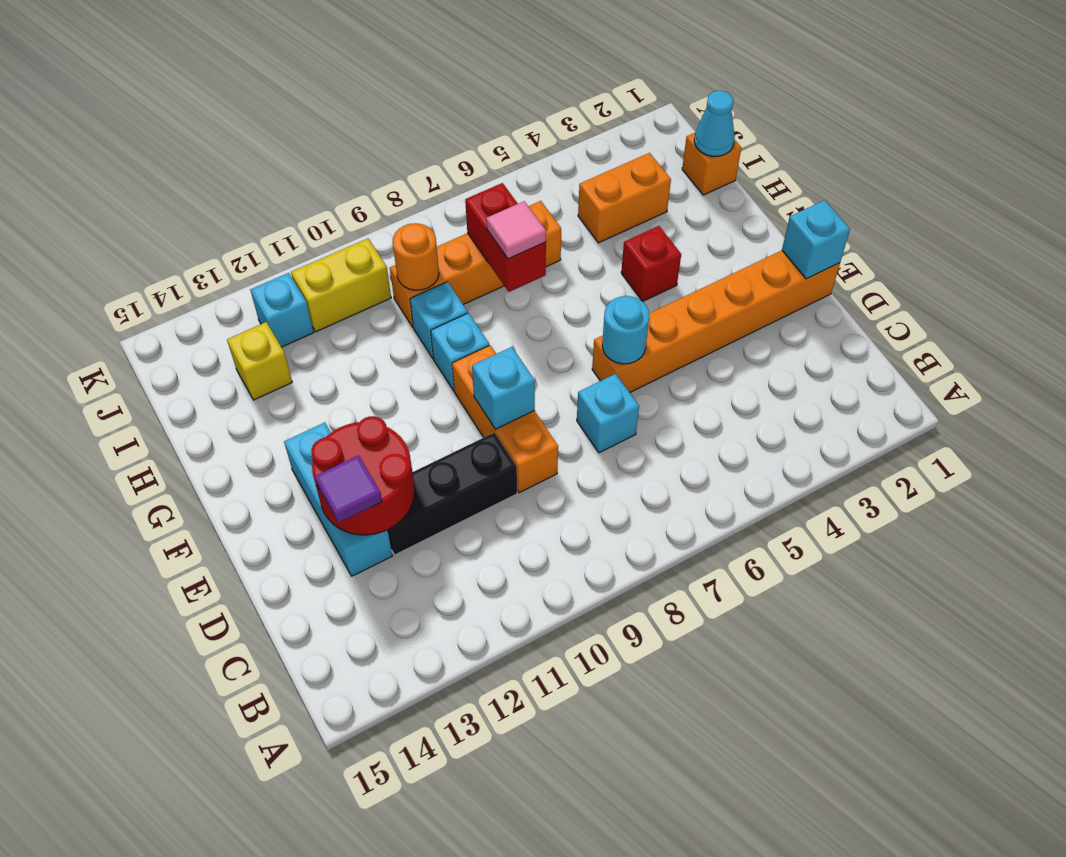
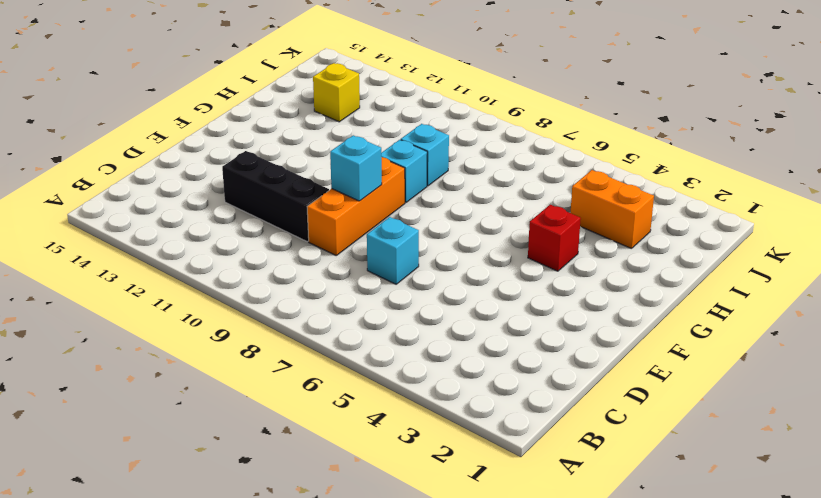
none -> cyan 1x3 brick [284,422,392,576]
none -> orange 1x6 brick [592,250,840,392]
none -> orange 1x1 brick [682,133,741,195]

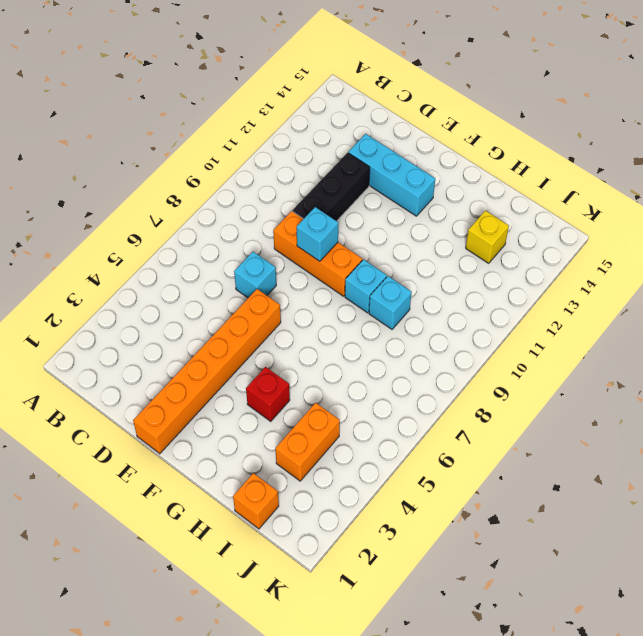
none -> orange 1x4 brick [390,201,561,327]
none -> yellow 1x2 brick [291,239,391,332]
none -> cyan 1x1 brick [250,273,314,347]

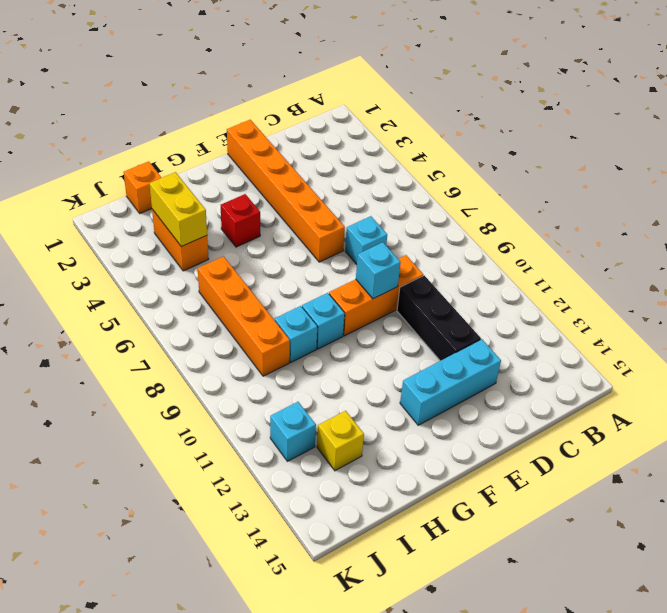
yellow 1x2 brick [150,172,207,247] -> yellow 1x2 brick moved to [291,239,391,332]
none -> red 2x2 round brick [311,416,415,535]
none -> cyan 1x1 brick [782,200,850,279]
none -> cyan 1x1 round brick [602,296,649,364]

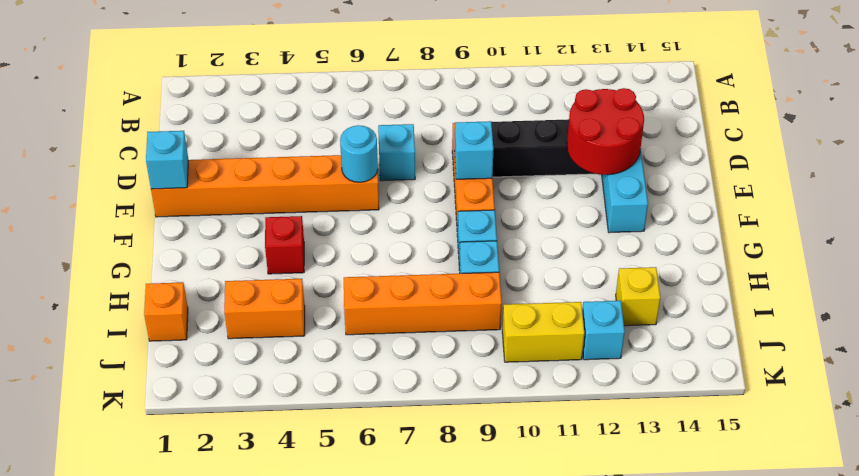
none -> red 1x2 brick [465,183,546,292]
none -> cyan 1x1 cone [694,91,735,157]
none -> orange 1x1 round brick [393,223,439,290]

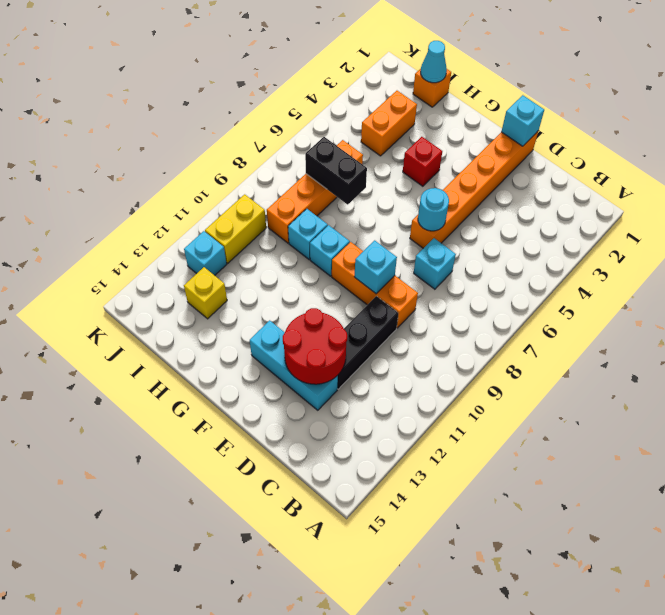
black 1x2 brick [305,137,367,204] -> red 1x2 brick [465,183,546,292]
none -> orange 1x1 round brick [393,223,439,290]
none -> purple 1x1 tile [315,455,382,523]
none -> pink 1x1 tile [486,201,546,259]

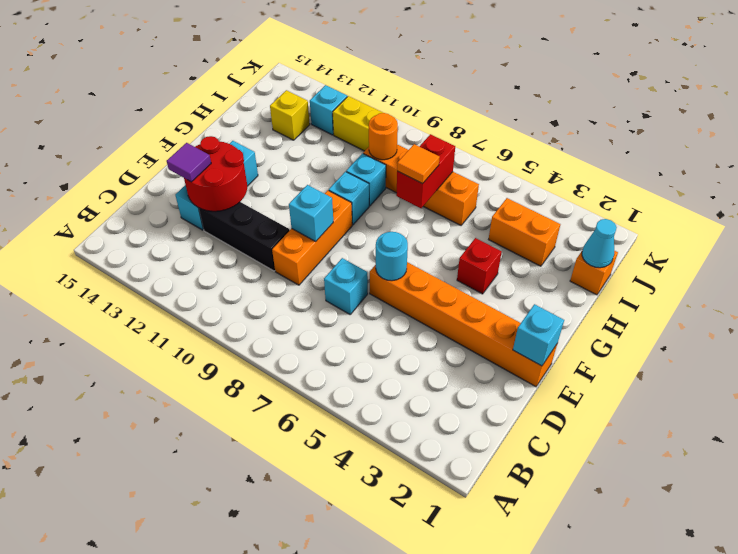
orange 1x1 tile [397,144,440,184] -> pink 1x1 tile [486,201,546,259]

